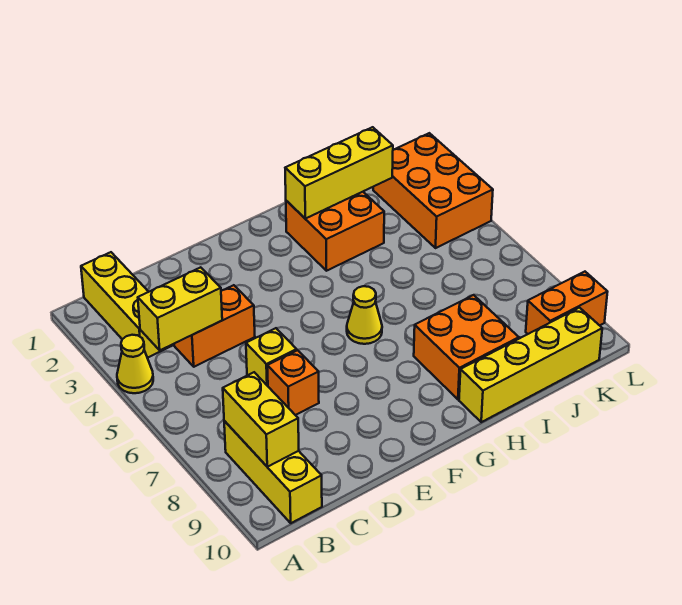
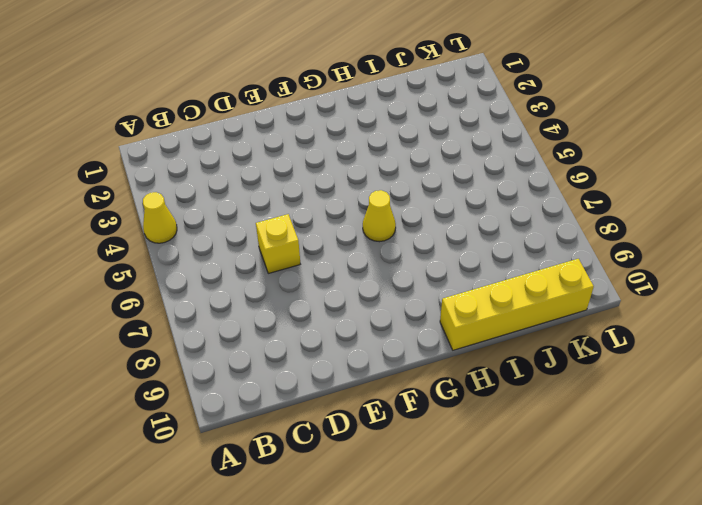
none -> yellow 1x3 brick [81,252,172,358]
none -> yellow 1x3 brick [224,421,322,523]
none -> orange 1x2 brick [174,285,255,367]

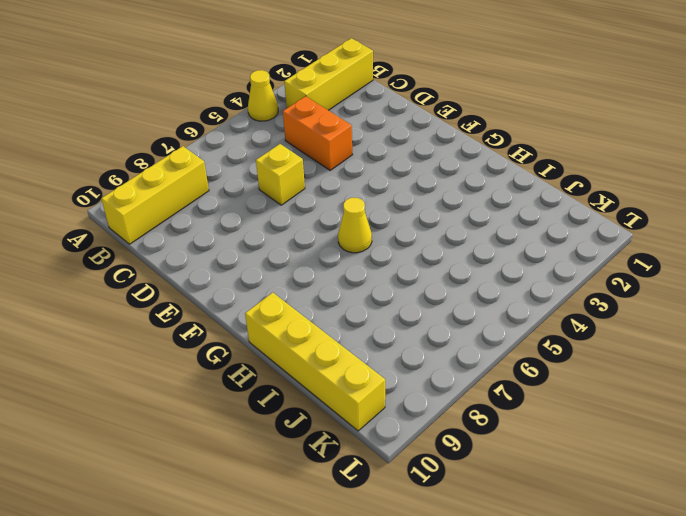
none -> orange 1x1 brick [267,350,319,415]
none -> orange 2x2 brick [286,192,384,271]
none -> orange 2x2 brick [414,295,519,399]

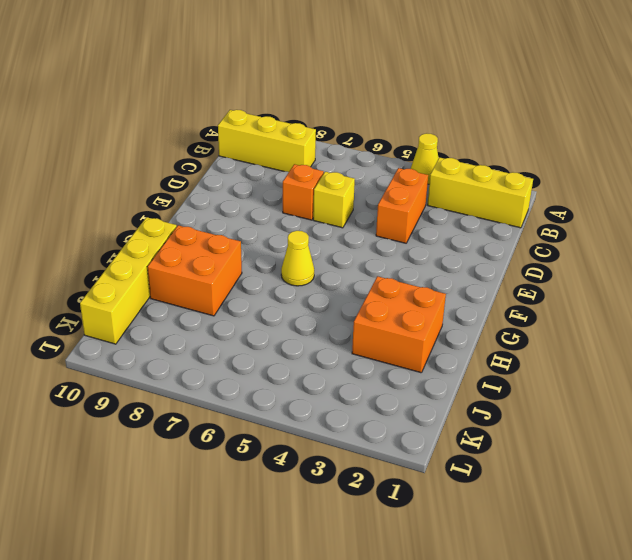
none -> orange 2x3 brick [373,133,493,248]
none -> orange 1x2 brick [526,272,607,334]
none -> yellow 1x2 brick [138,267,222,350]

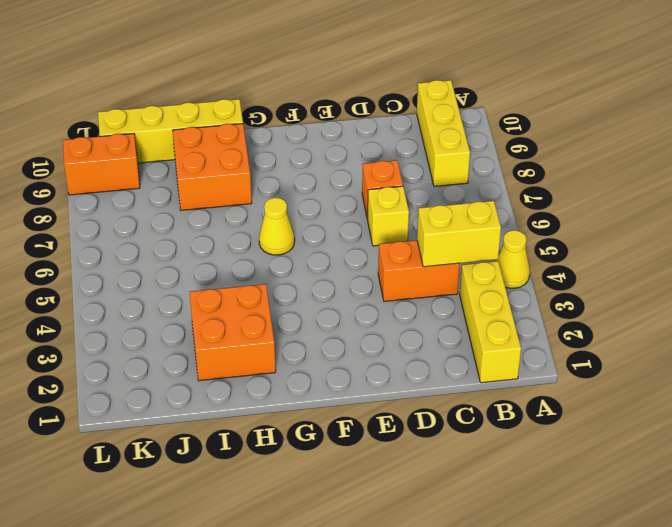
none -> orange 2x3 brick [373,133,493,248]
none -> yellow 1x2 brick [223,372,299,467]
none -> yellow 1x3 brick [285,127,393,219]

